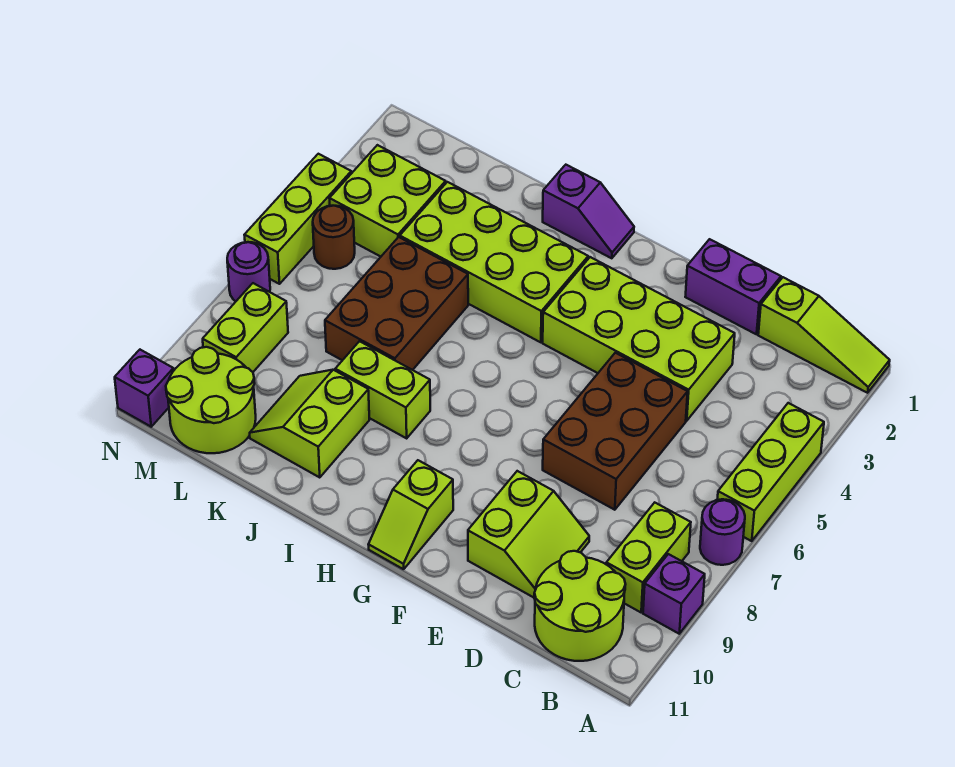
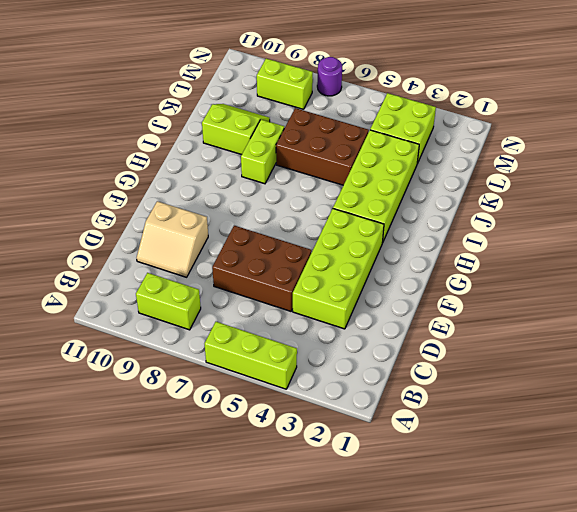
tan 2x2 slope [137,201,208,277] -> lime 2x2 slope [468,471,589,598]
none -> lime 1x3 slope [758,277,890,393]
none -> purple 1x1 round brick [700,499,745,565]
none -> purple 1x1 brick [643,554,705,634]

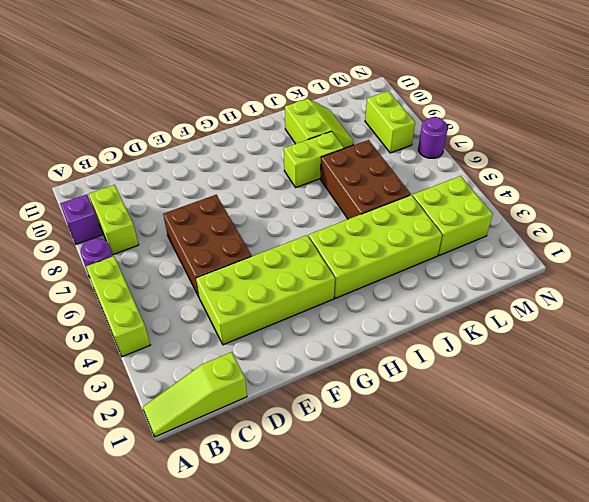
none -> lime 2x2 round brick [534,551,626,661]
none -> purple 1x2 brick [685,239,781,334]
none -> lime 2x2 slope [468,471,589,598]

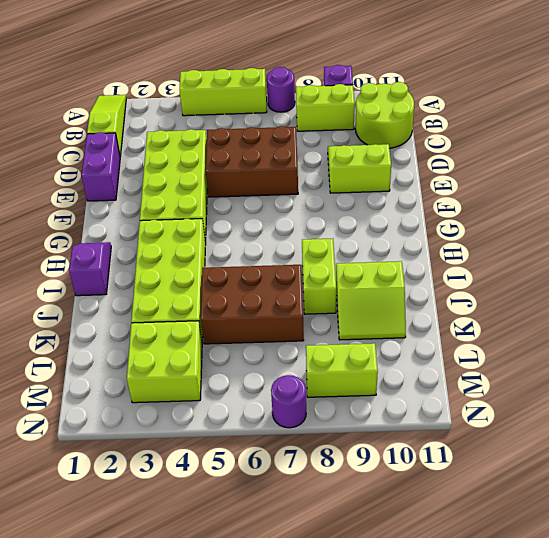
none -> lime 1x2 slope [368,460,453,569]
none -> lime 2x2 round brick [166,347,256,453]
none -> brown 1x1 round brick [313,206,355,269]

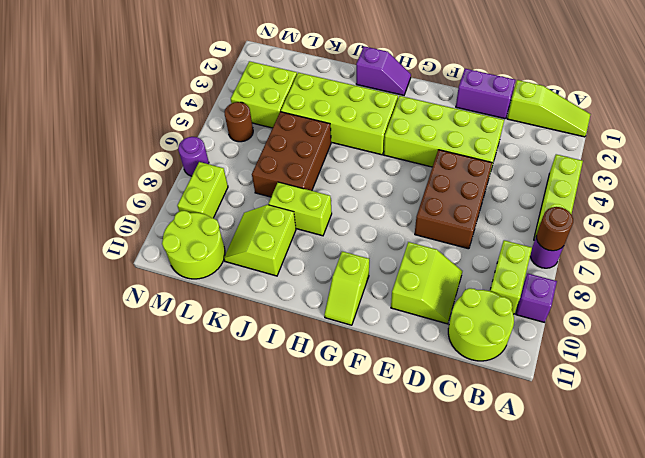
brown 1x1 round brick [537,207,573,251] -> none
none -> lime 1x3 brick [245,154,351,284]
none -> purple 1x1 brick [115,350,174,427]

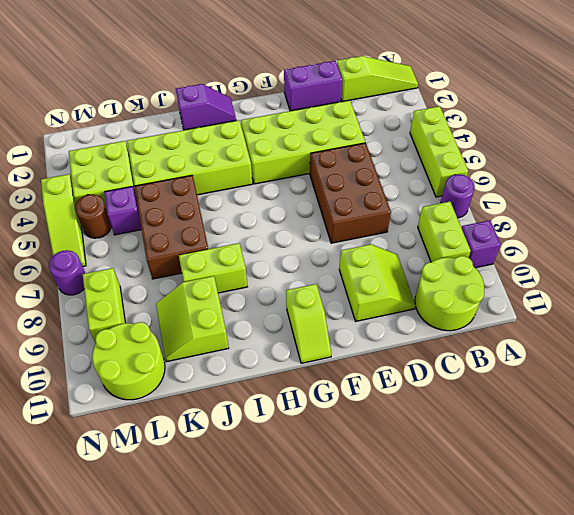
purple 1x1 brick [104,186,142,235] -> purple 1x1 brick moved to [115,350,174,427]
lime 1x3 slope [41,174,86,266] -> lime 1x3 brick [245,154,351,284]

